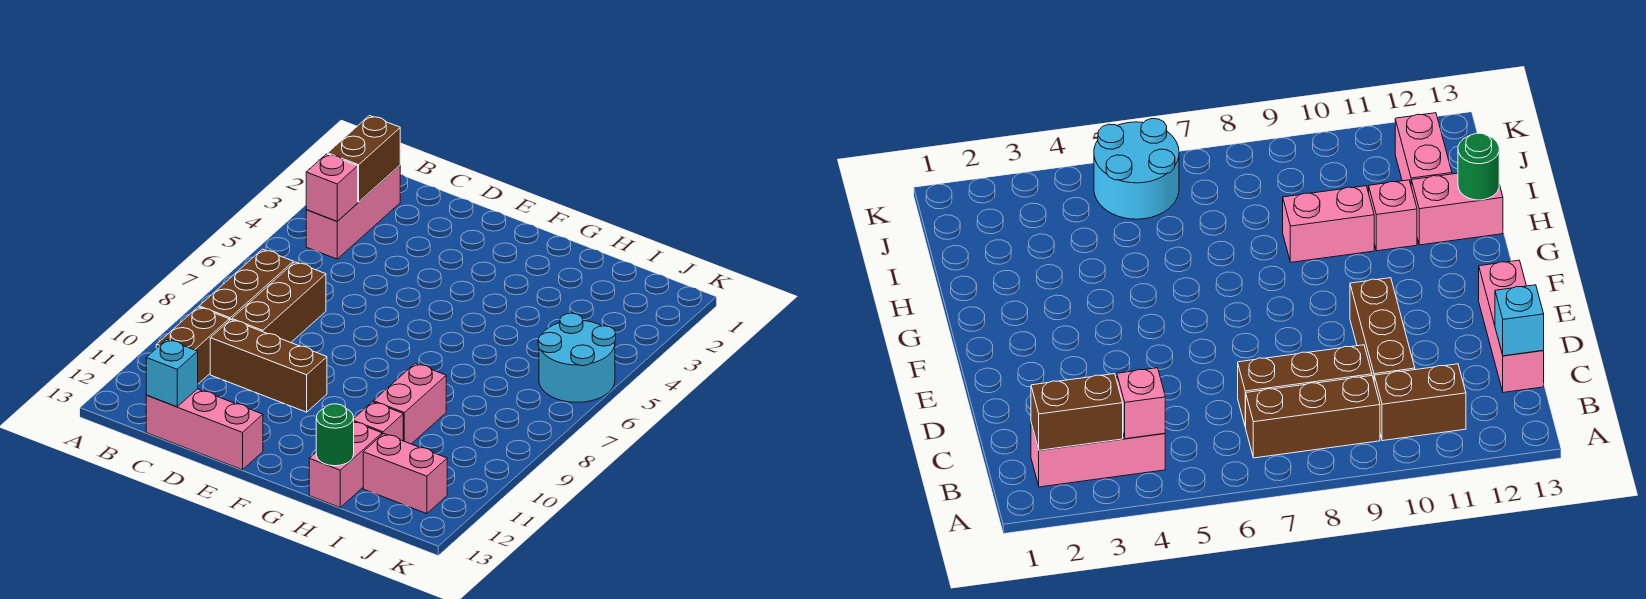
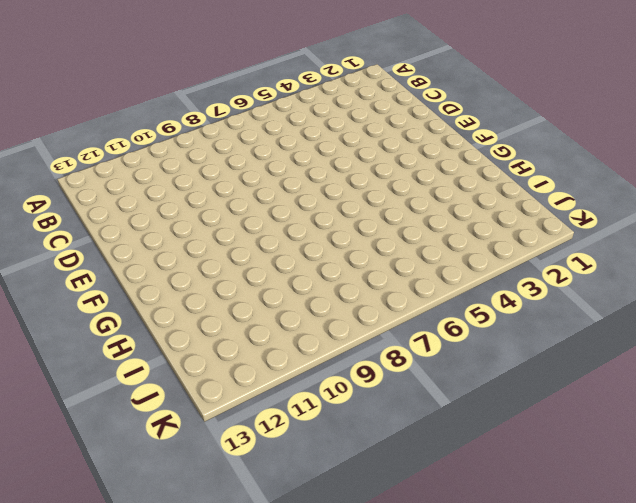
none -> pink 1x3 brick [306,166,400,259]
none -> brown 1x3 brick [199,249,293,321]
none -> brown 1x2 brick [156,307,229,384]

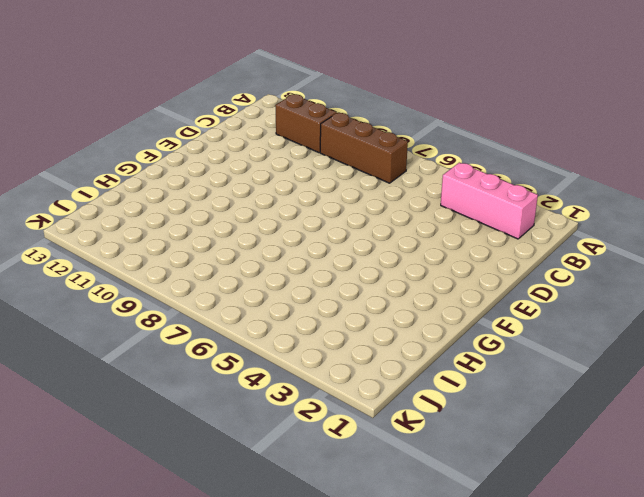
none -> brown 1x3 brick [232,262,326,342]
none -> brown 1x3 brick [210,320,327,412]
none -> pink 1x3 brick [146,389,263,470]

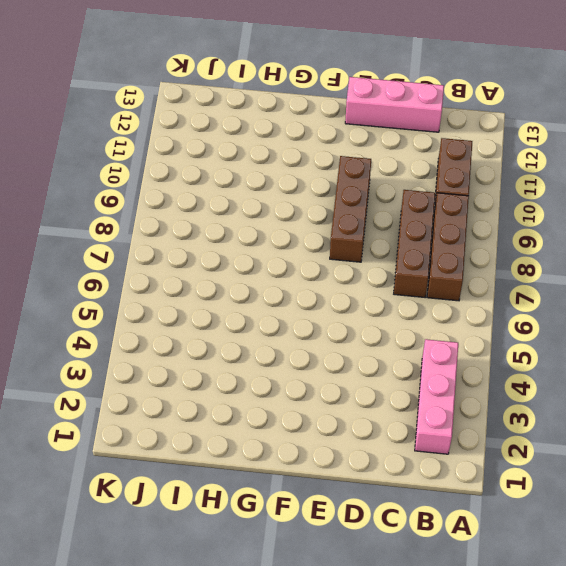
brown 1x3 brick [330,156,371,262] -> brown 1x3 brick turned to [210,320,327,412]
none -> pink 1x2 brick [373,363,446,444]
none -> pink 1x1 brick [354,402,403,441]
none -> pink 1x2 brick [309,422,382,507]

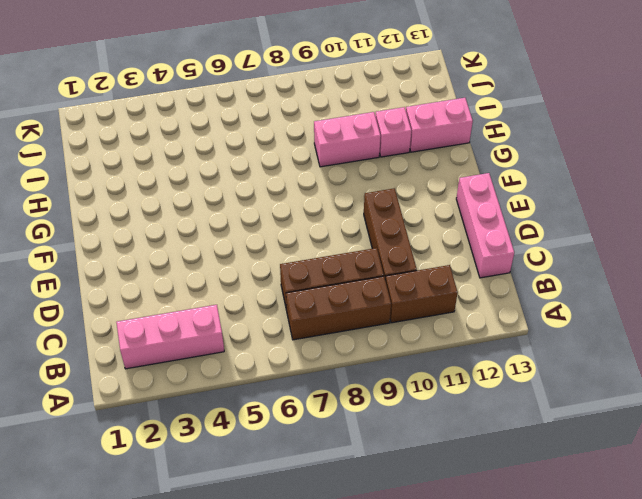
none -> pink 1x2 brick [363,434,447,514]
none -> cyan 2x2 round brick [538,313,616,402]
none -> brown 1x2 brick [328,116,400,202]

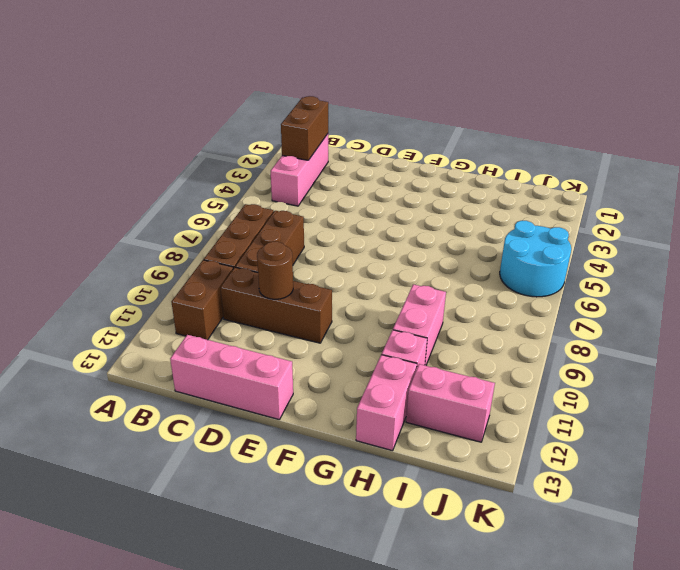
brown 1x1 round brick [257,242,293,299] -> none
none -> pink 1x1 brick [306,154,358,221]
none -> cyan 1x1 brick [146,339,198,407]
none -> green 1x1 round brick [316,404,354,466]

